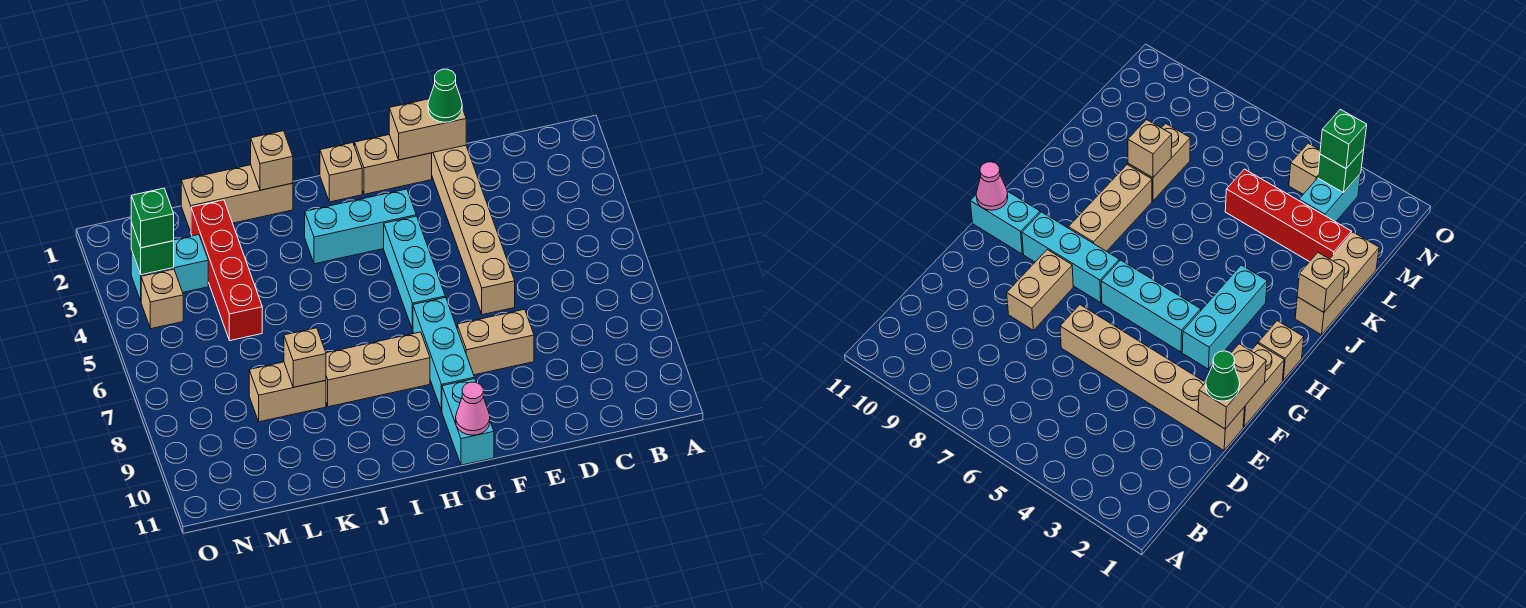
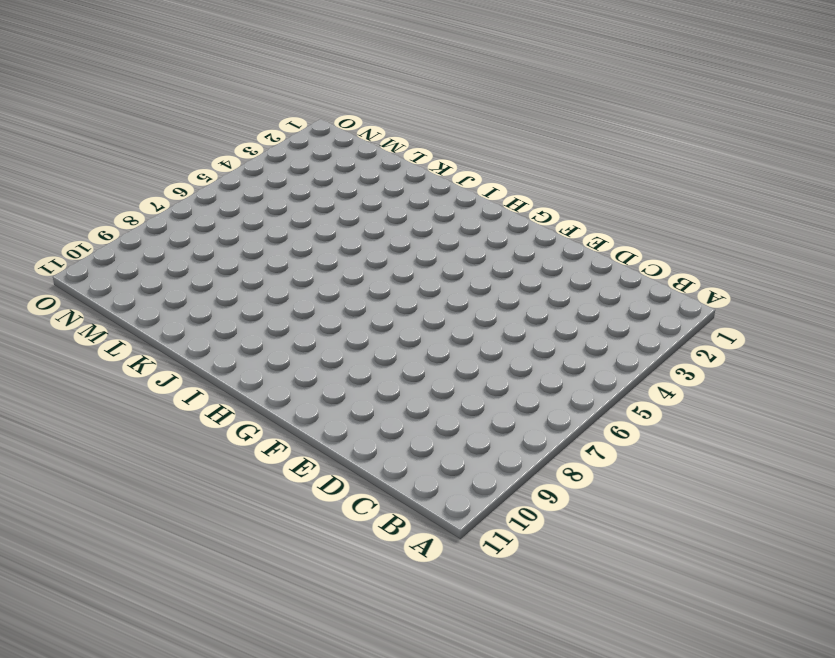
none -> tan 1x6 brick [432,145,515,315]
none -> tan 1x2 brick [457,309,534,375]
none -> tan 1x2 brick [355,135,432,194]

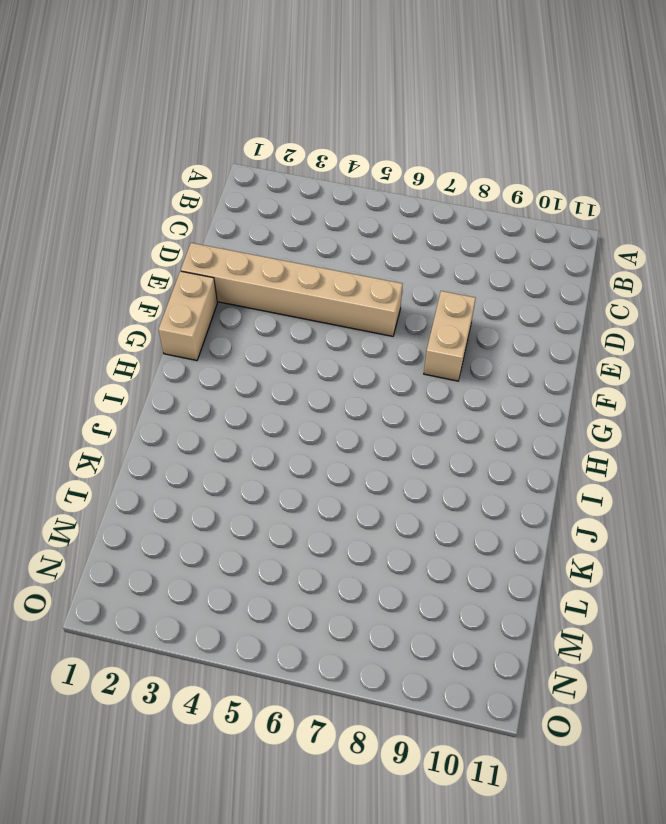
none -> cyan 1x3 brick [305,189,416,264]
none -> cyan 1x3 brick [384,216,445,330]
none -> cyan 1x3 brick [413,297,474,411]

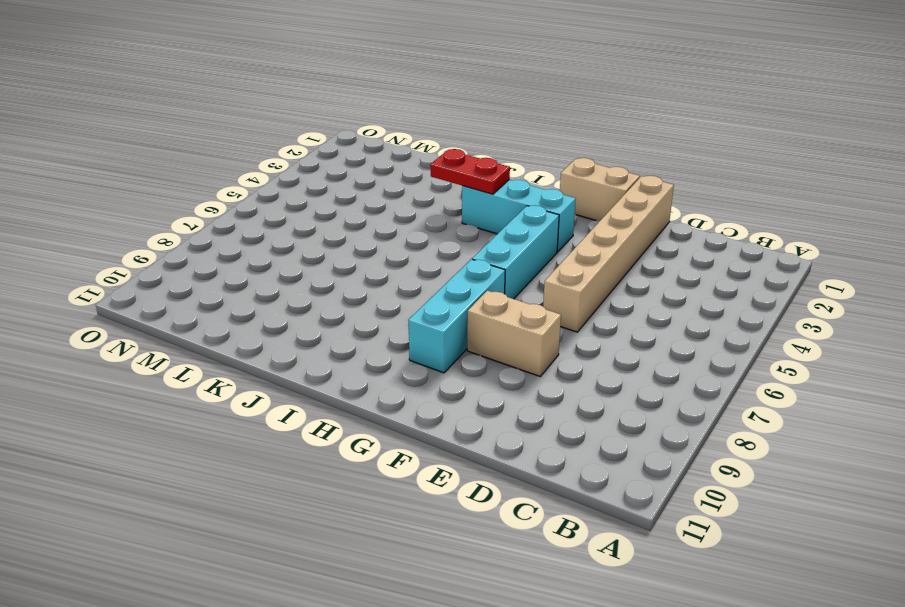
red 1x2 plate [430,149,510,194] -> none
none -> cyan 1x2 brick [442,379,494,465]
none -> tan 1x1 brick [320,143,362,202]
none -> tan 1x3 brick [326,332,430,407]

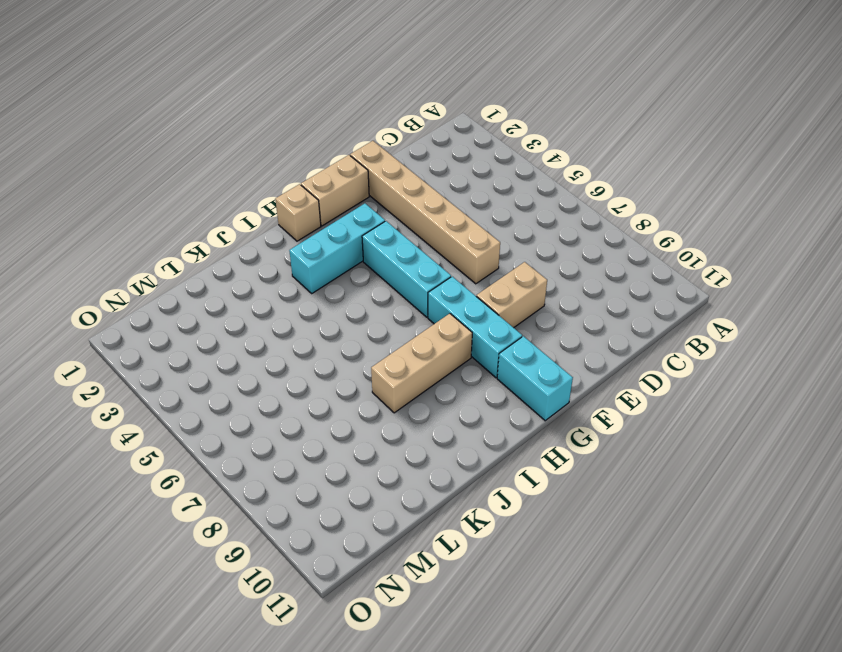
none -> tan 1x3 brick [181,165,293,232]
none -> tan 1x2 brick [249,362,326,422]
none -> red 1x4 brick [191,200,262,341]

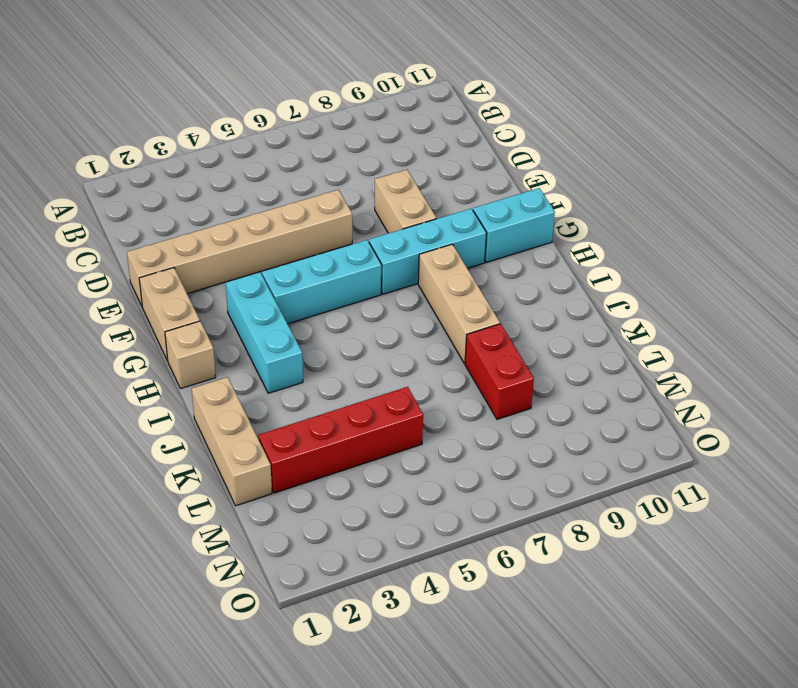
red 1x2 brick [465,324,534,419] -> tan 1x2 brick [249,362,326,422]
none -> cyan 1x2 brick [131,235,208,301]
none -> tan 1x1 brick [141,269,183,329]
none -> tan 1x2 brick [389,99,466,160]

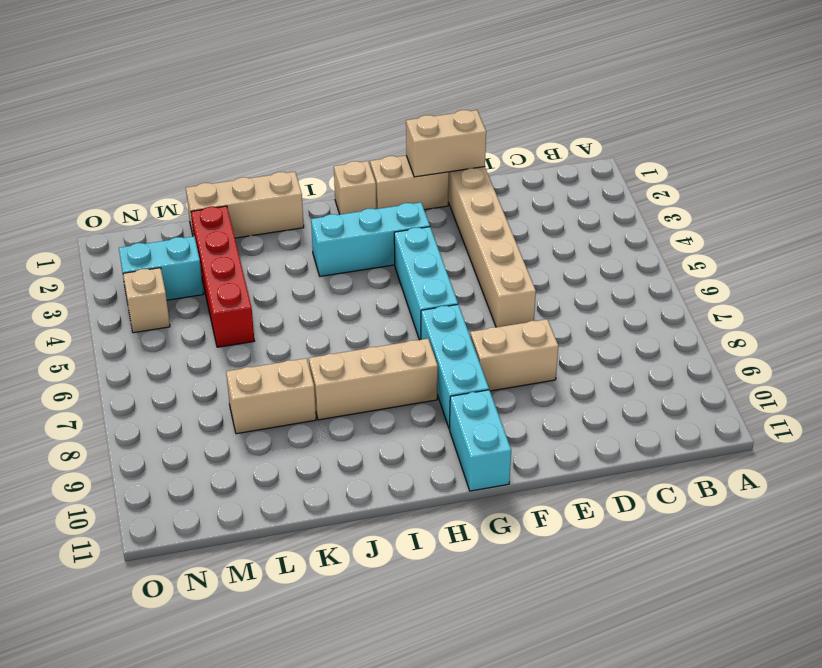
none -> pink 1x1 cone [456,382,490,435]
none -> tan 1x1 brick [251,131,293,190]
none -> tan 1x1 brick [284,328,326,387]

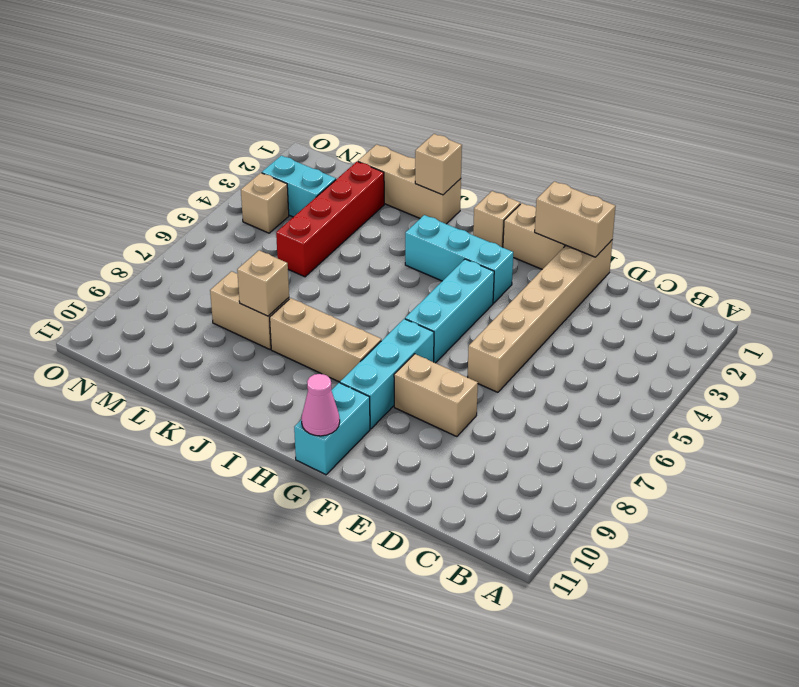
none -> green 1x1 brick [131,223,174,275]
none -> green 1x1 cone [428,69,462,122]
none -> green 1x1 brick [131,188,174,248]

